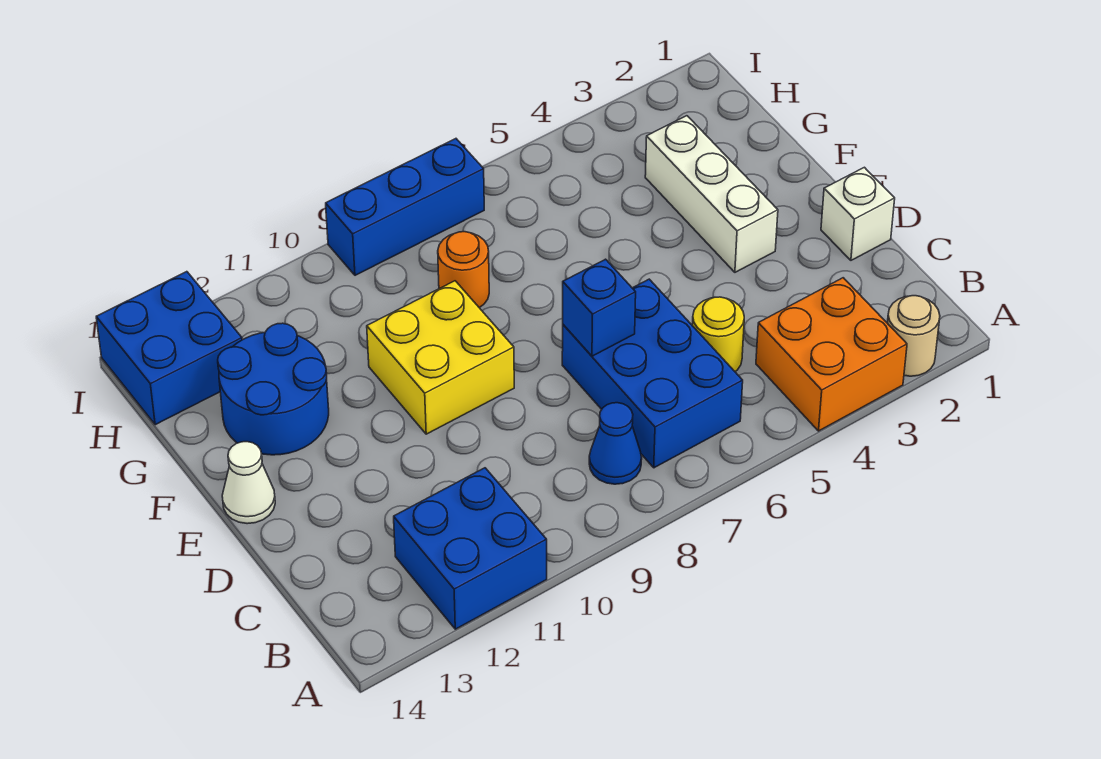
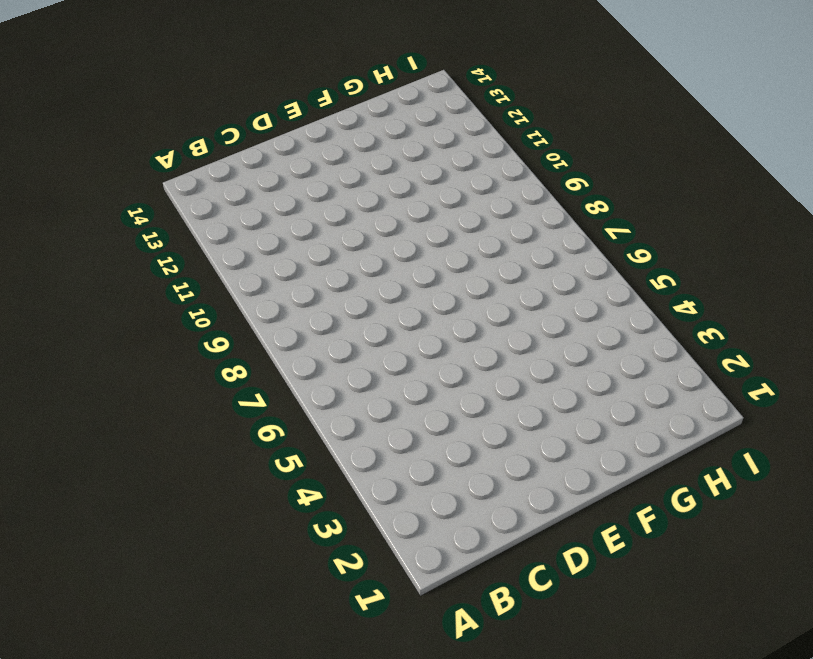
none -> tan 1x1 round brick [887,296,940,376]
none -> orange 2x2 brick [756,278,907,431]
none -> blue 2x2 brick [394,468,547,629]

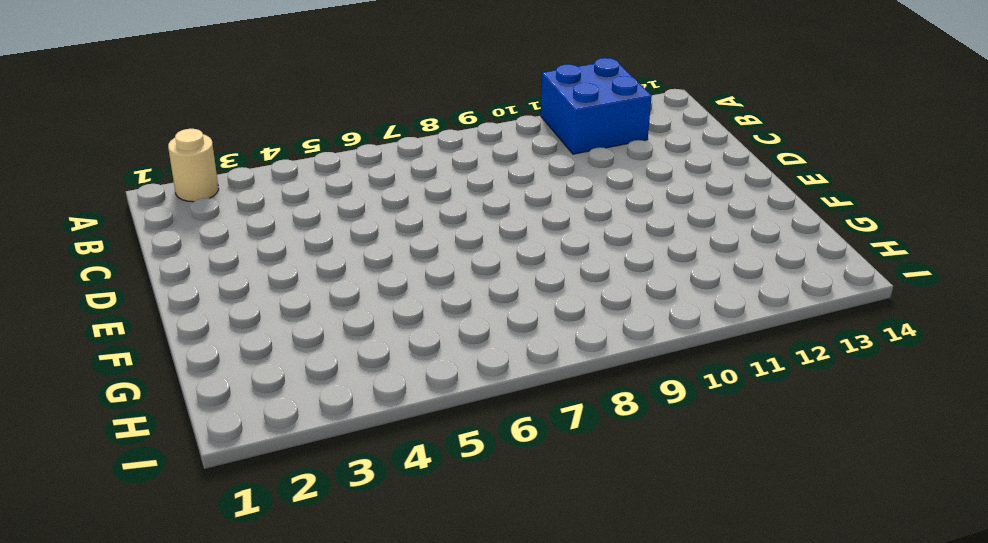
none -> orange 2x2 brick [756,278,907,431]
none -> blue 2x3 brick [562,279,743,468]
none -> blue 1x1 cone [589,403,642,484]

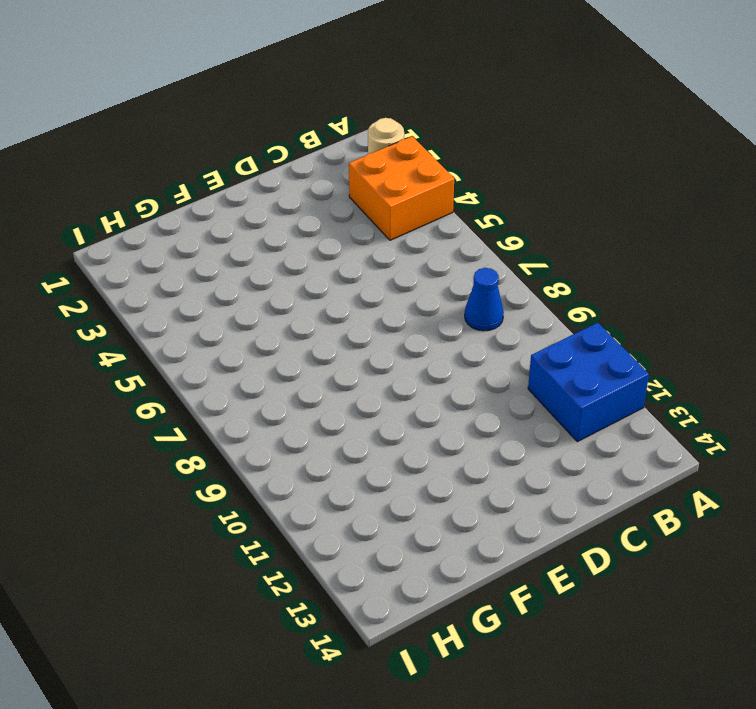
none -> blue 2x3 brick [562,279,743,468]
none -> yellow 1x1 round brick [692,297,744,372]
none -> white 1x1 brick [821,167,895,260]

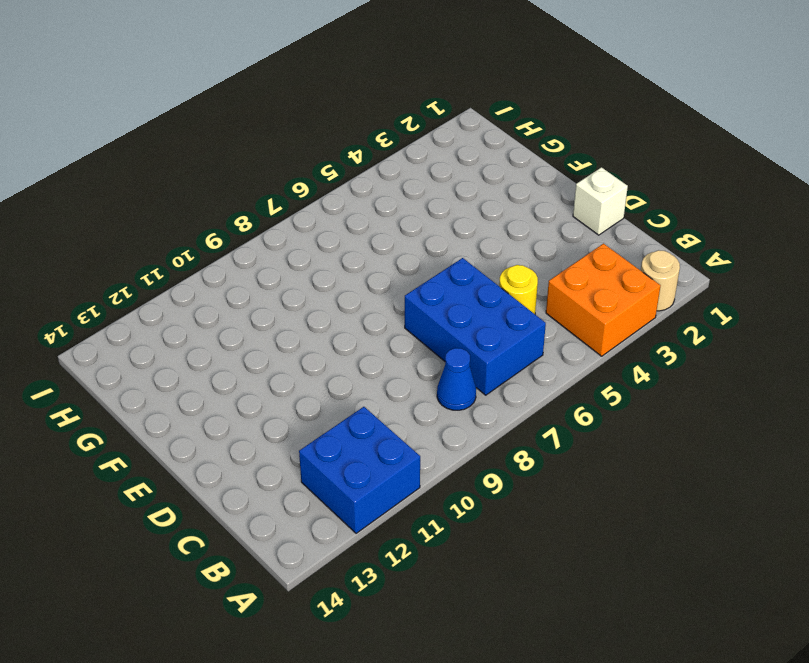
none -> white 1x3 brick [645,116,778,272]
none -> yellow 2x2 brick [367,281,514,434]
none -> white 1x1 cone [222,442,275,524]

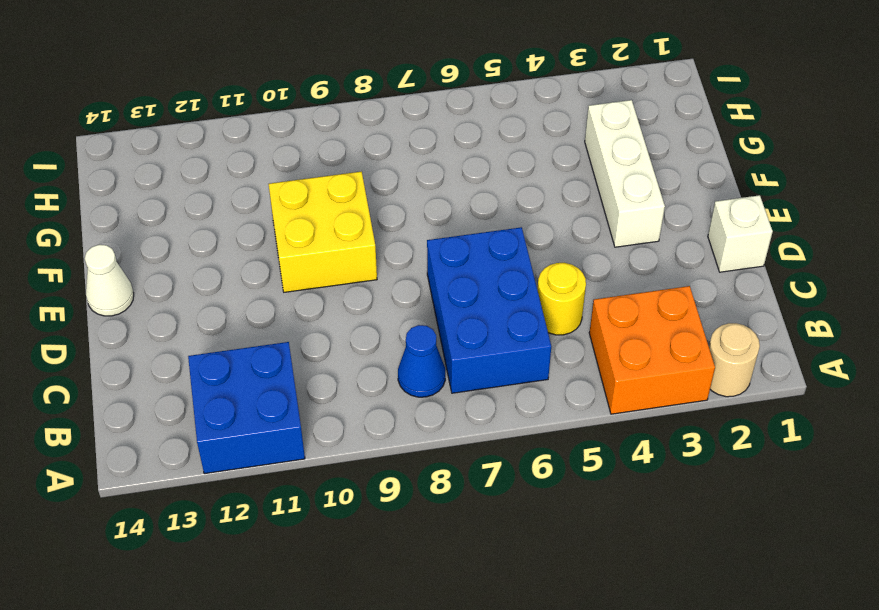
none -> blue 2x2 round brick [218,323,329,455]
none -> orange 1x1 round brick [438,232,489,308]
none -> blue 2x2 brick [96,272,242,425]

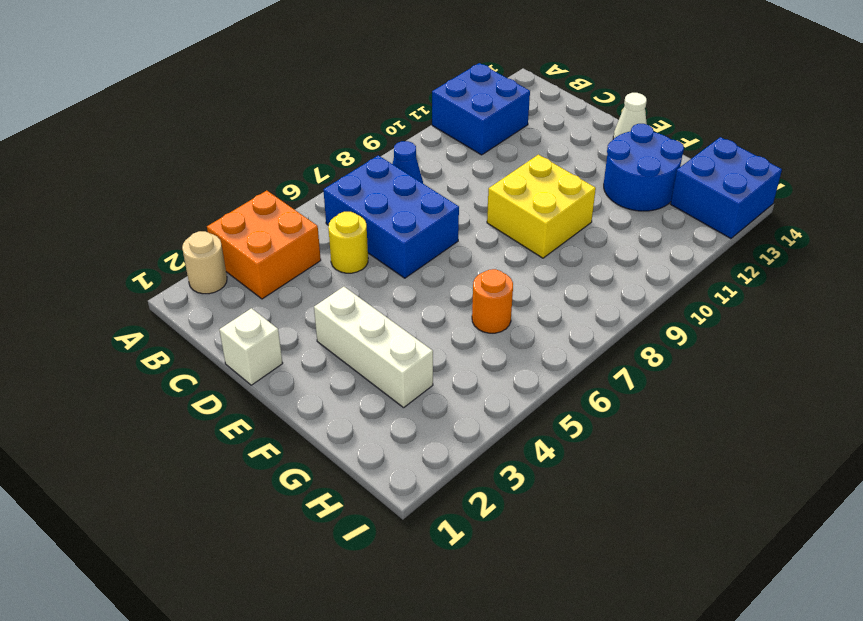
orange 1x1 round brick [472,269,513,333] -> orange 1x1 round brick moved to [438,232,489,308]
none -> blue 1x3 brick [326,139,484,275]
none -> blue 1x1 brick [563,259,636,356]

